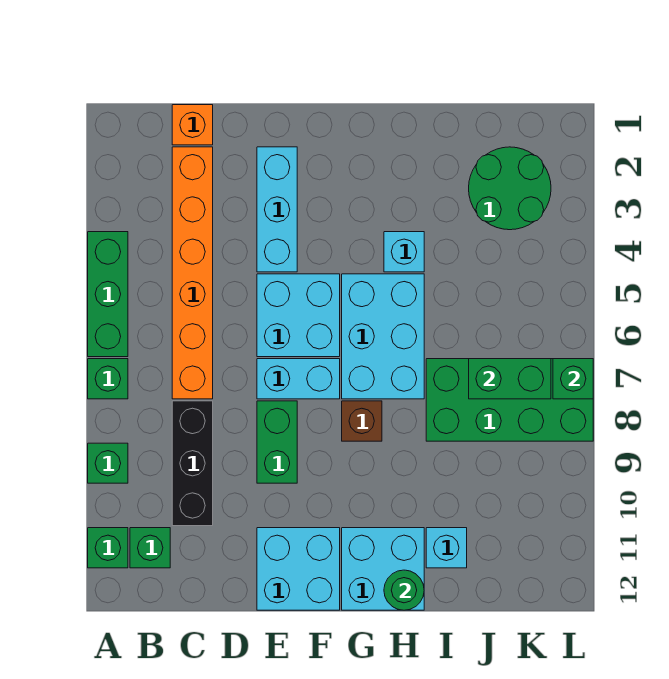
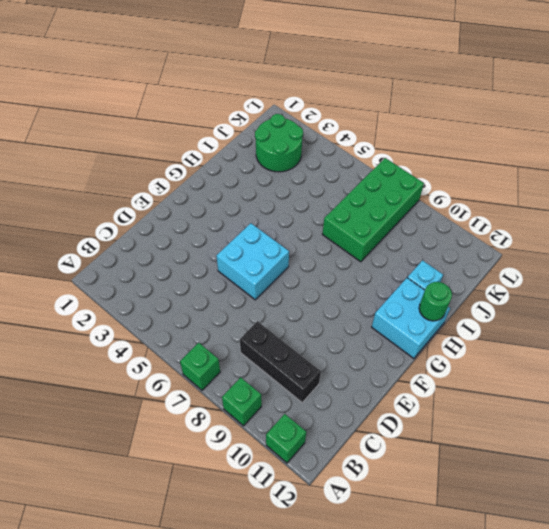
none -> green 1x3 brick [88,232,128,357]
none -> green 1x1 brick [130,528,170,568]
none -> orange 1x1 brick [172,105,213,145]

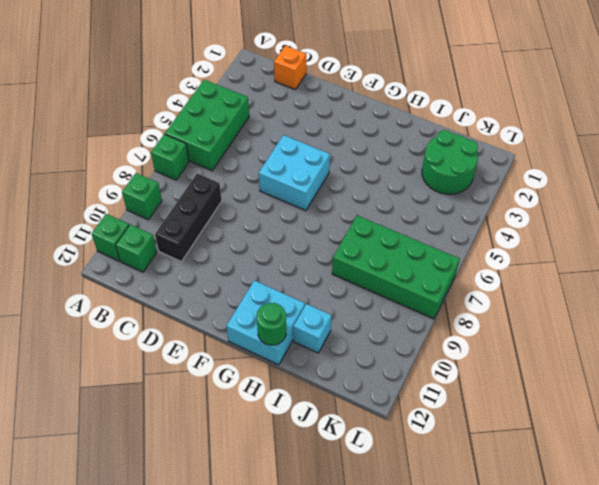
green 2x3 brick [165,80,249,171] -> green 1x3 brick [88,232,128,357]
none -> orange 1x6 brick [172,147,213,399]
none -> cyan 1x3 brick [257,147,297,272]
none -> cyan 1x2 brick [257,359,340,399]

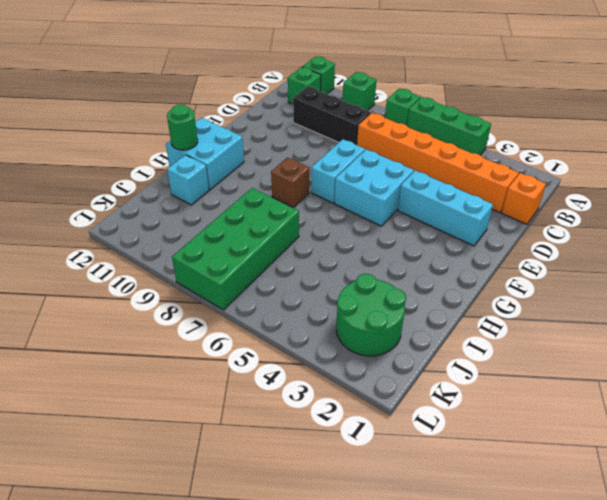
none -> green 1x2 brick [257,401,297,483]
none -> cyan 2x2 brick [257,528,340,610]
none -> cyan 2x3 brick [342,274,424,399]

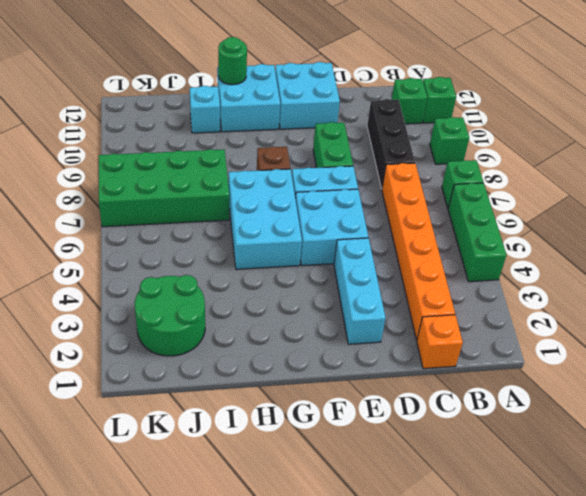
none -> cyan 1x1 brick [384,232,424,272]
none -> green 1x2 brick [469,359,551,399]
none -> green 1x1 brick [553,359,593,399]

